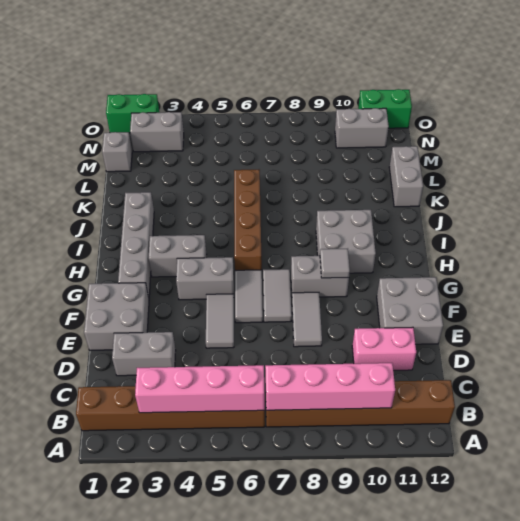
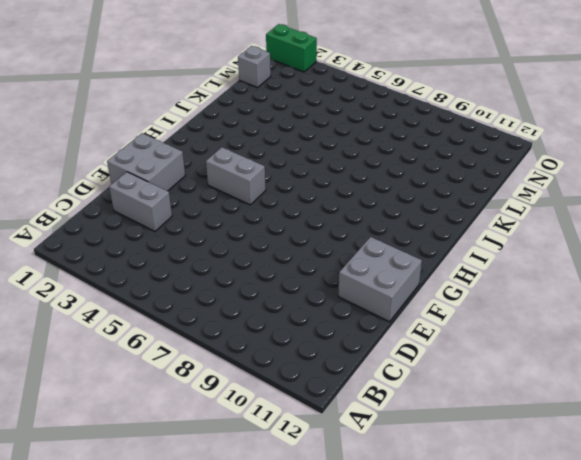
none -> brown 1x6 brick [76,386,265,431]
none -> brown 1x6 brick [266,380,455,427]
none -> pink 1x2 brick [352,327,416,370]

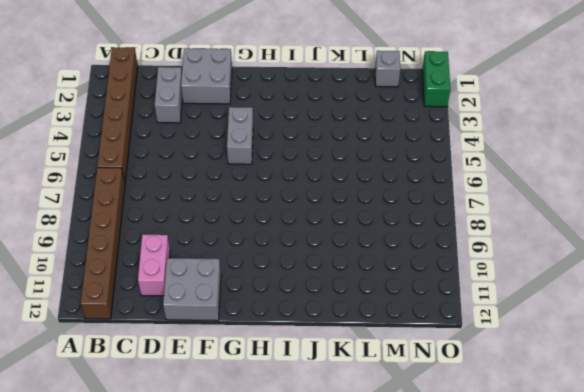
none -> grey 1x2 tile [206,294,234,348]
none -> grey 1x2 tile [292,292,322,347]
none -> grey 1x2 tile [235,270,263,323]

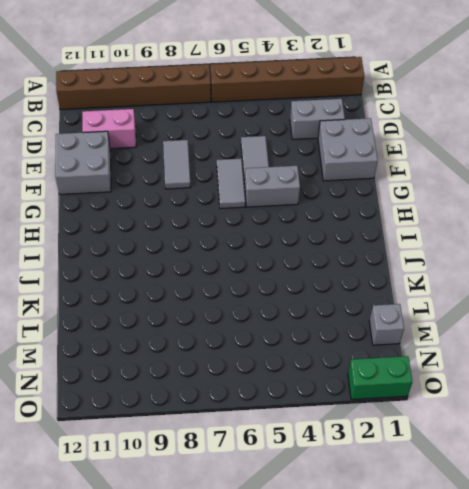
none -> grey 1x2 tile [263,269,292,322]
none -> grey 1x4 brick [118,192,154,298]
none -> grey 1x2 brick [291,256,349,297]

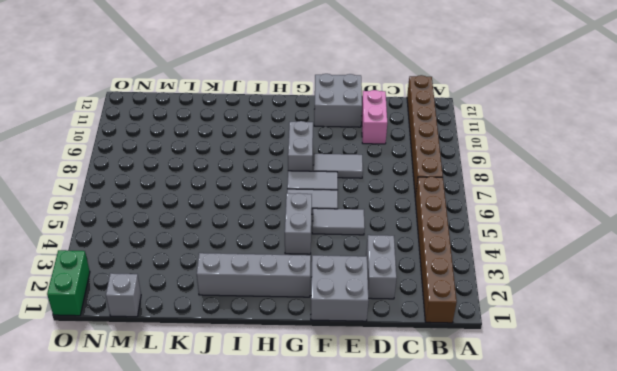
none -> grey 1x2 brick [149,235,206,277]
none -> brown 1x4 brick [234,170,262,270]
none -> grey 2x2 brick [316,210,376,273]

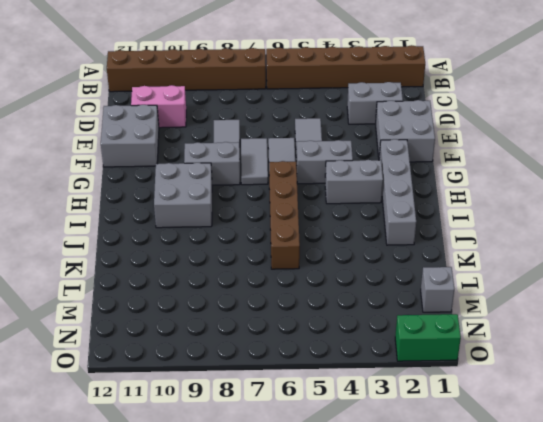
none -> grey 1x2 brick [389,146,423,207]
none -> grey 1x2 brick [130,112,184,152]
none -> grey 1x2 brick [335,108,389,148]

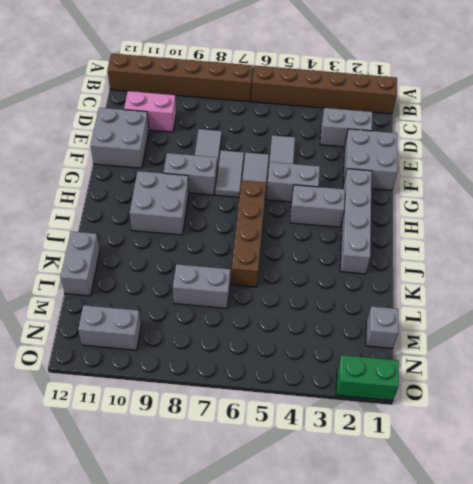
grey 1x2 brick [173,264,230,308] -> grey 1x2 brick moved to [130,112,184,152]
none -> green 1x2 brick [358,89,412,128]
none -> pink 1x4 brick [135,365,265,413]
none -> pink 1x4 brick [265,363,395,410]

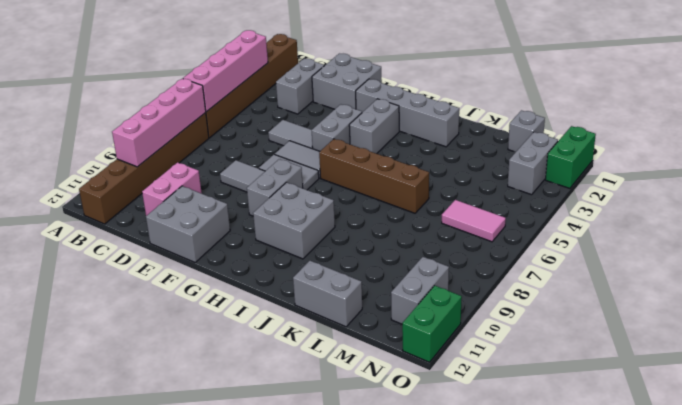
pink 1x2 tile [442,200,506,242] -> none
none -> grey 1x1 tile [320,249,350,278]

